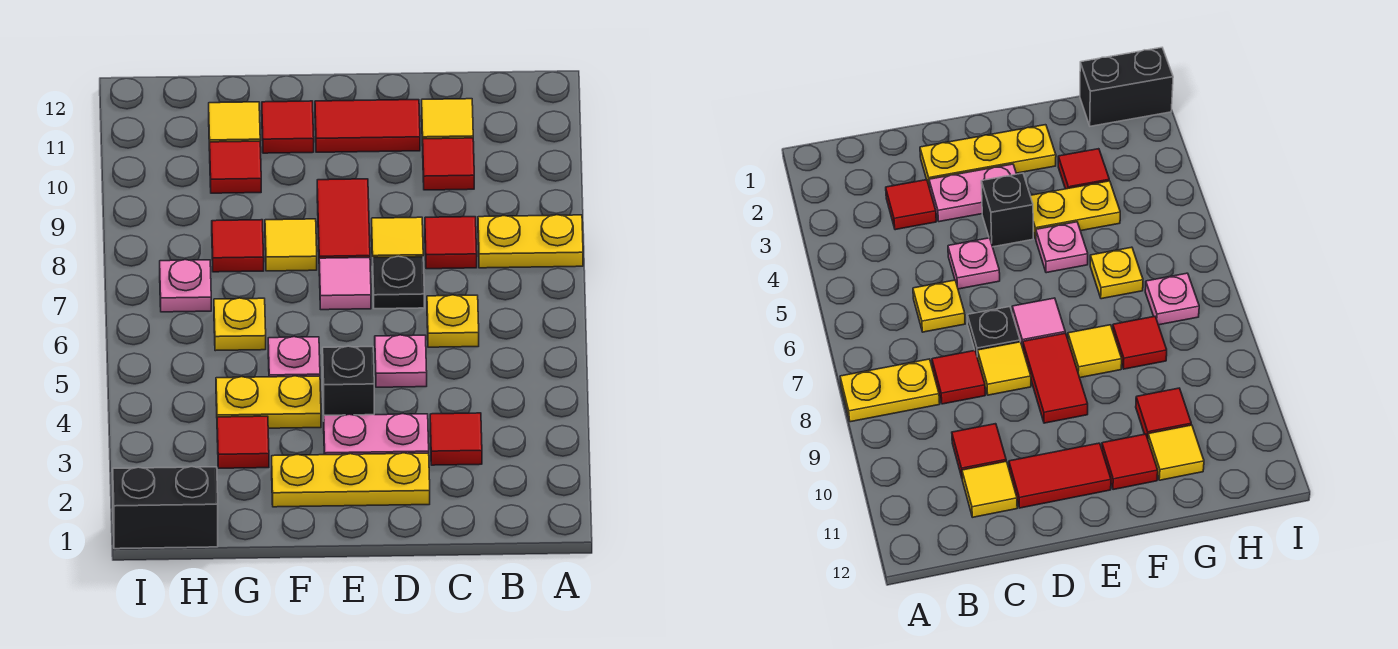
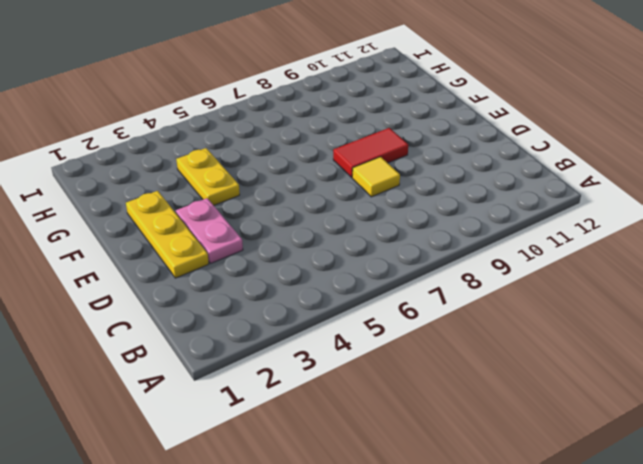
none -> yellow 1x2 plate [478,215,583,268]
none -> red 1x1 tile [430,413,482,465]
none -> yellow 1x1 plate [427,295,479,347]

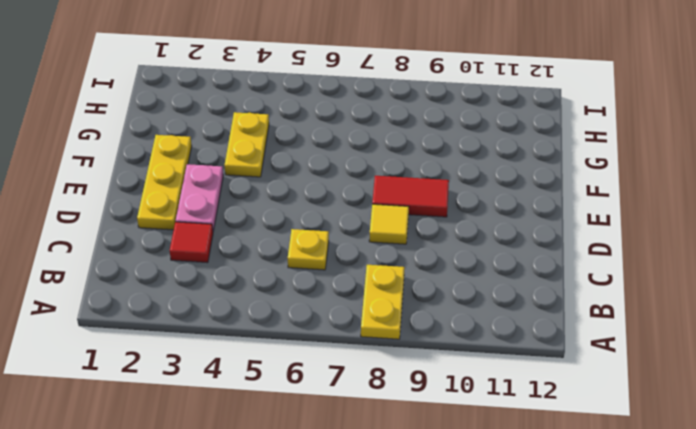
none -> red 1x1 tile [425,217,477,269]
none -> red 1x1 tile [423,138,474,190]
none -> yellow 1x1 tile [422,99,473,146]

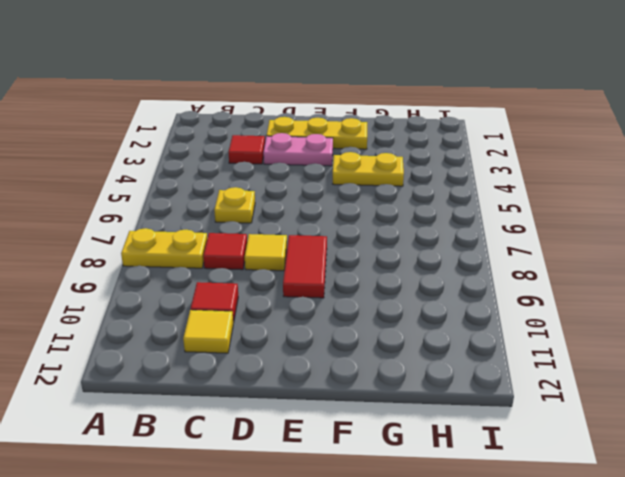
none -> pink 1x1 plate [375,335,427,387]
none -> black 1x1 plate [373,256,424,309]
none -> red 1x2 tile [315,100,420,152]

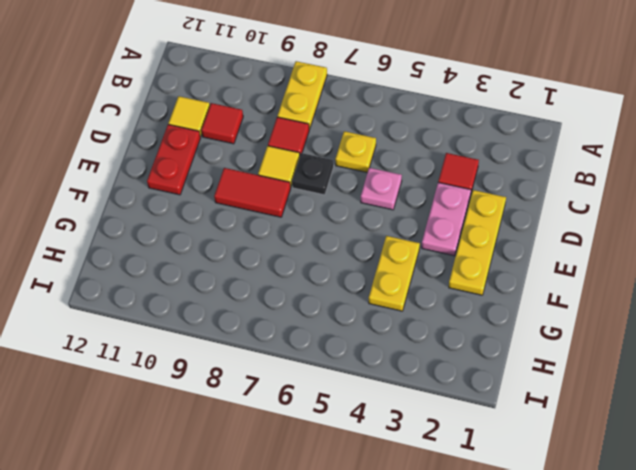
red 1x2 plate [147,124,201,195] -> red 1x2 tile [315,100,420,152]
none -> black 1x1 brick [323,346,374,421]
none -> pink 1x1 tile [319,258,371,310]
none -> pink 1x1 plate [268,337,320,377]

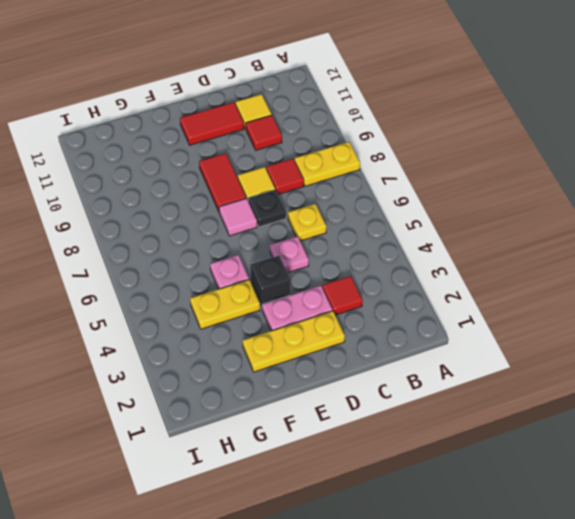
none -> yellow 1x1 tile [265,219,317,271]
none -> red 1x1 tile [262,101,314,153]
none -> red 1x1 tile [217,416,269,468]

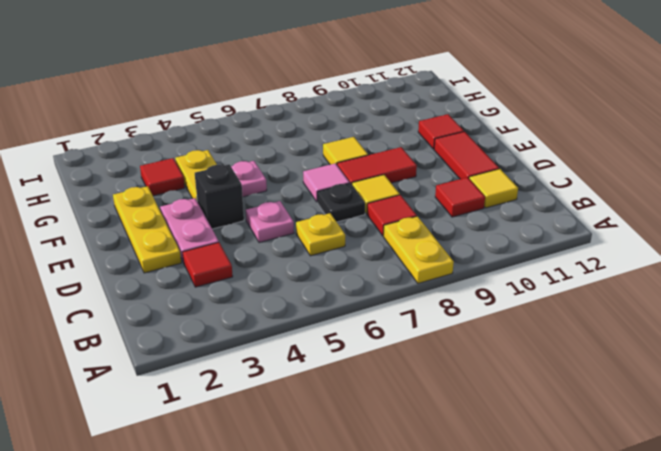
none -> yellow 1x1 plate [214,298,266,351]
none -> red 1x1 tile [212,220,264,272]
none -> red 1x1 tile [210,141,261,193]

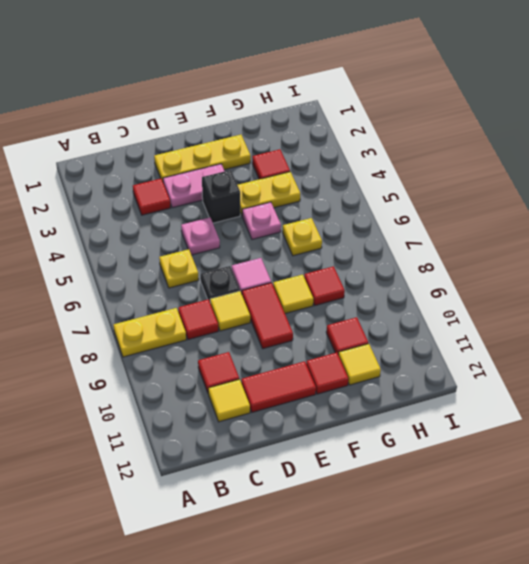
none -> black 1x2 brick [113,467,218,549]
none -> pink 1x1 plate [160,260,211,312]

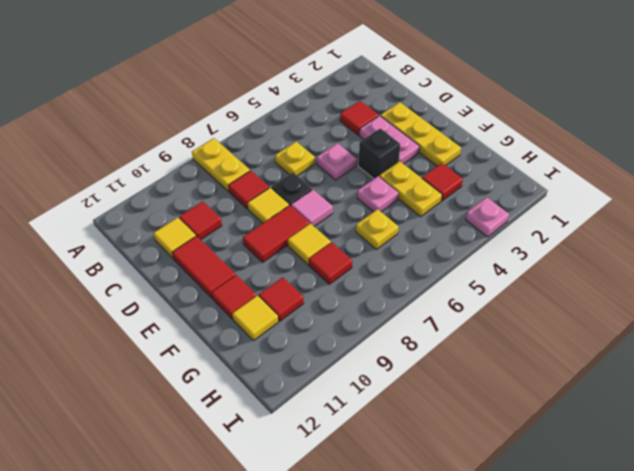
pink 1x1 plate [466,197,509,237] -> pink 1x1 plate moved to [160,260,211,312]
none -> black 1x2 brick [113,467,218,549]

